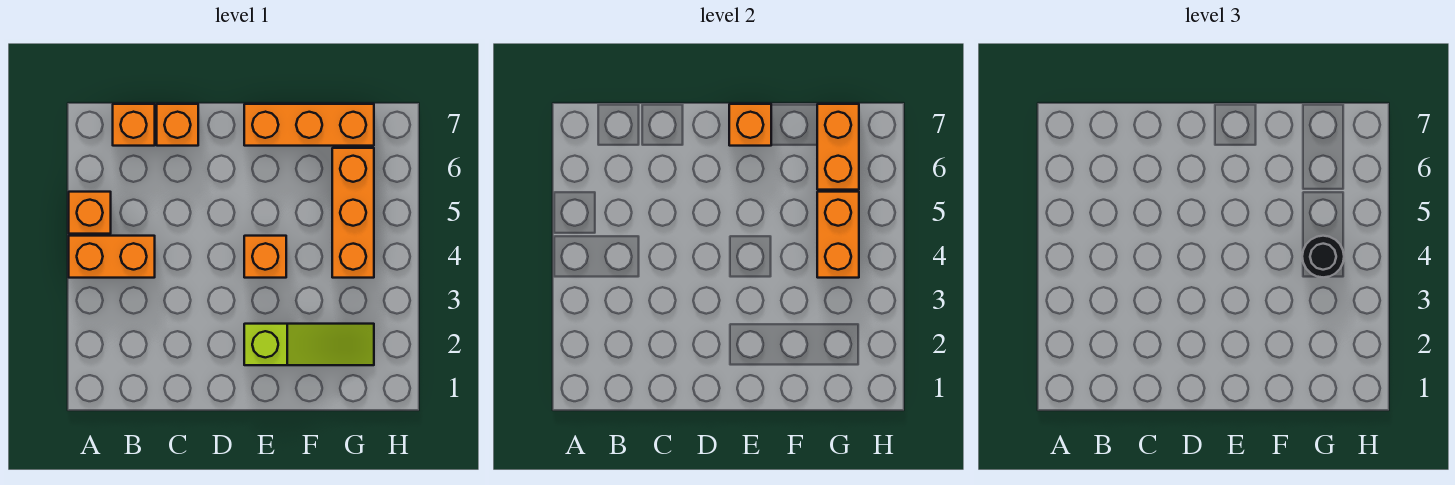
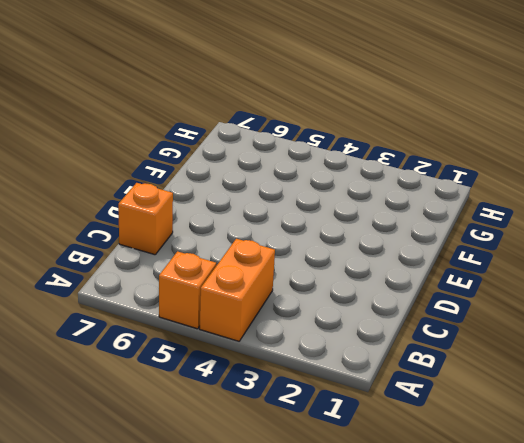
none -> orange 1x1 brick [113,104,155,146]
none -> lime 1x3 slope [244,324,374,365]
none -> orange 1x1 brick [244,236,286,278]

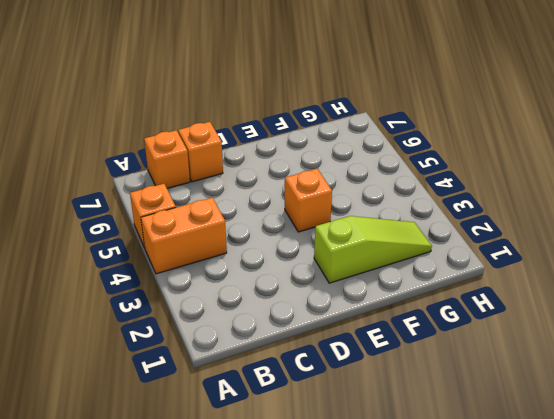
none -> orange 1x3 brick [244,104,374,146]
none -> orange 1x3 brick [332,148,374,278]
none -> orange 1x1 brick [729,104,771,146]

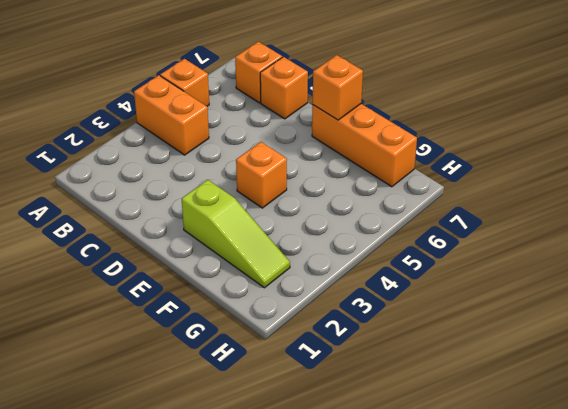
none -> orange 1x3 brick [332,148,374,278]
none -> orange 1x2 brick [817,192,859,278]
none -> orange 1x2 brick [817,104,859,190]

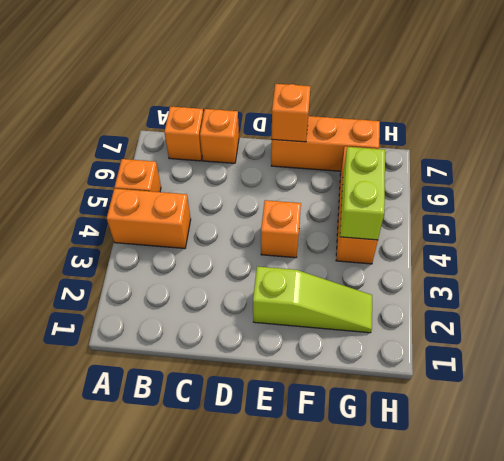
lime 1x2 brick [340,147,385,240] -> orange 1x2 brick [817,192,859,278]
none -> orange 1x2 brick [817,104,859,190]
none -> black 1x1 round brick [1302,236,1344,277]

